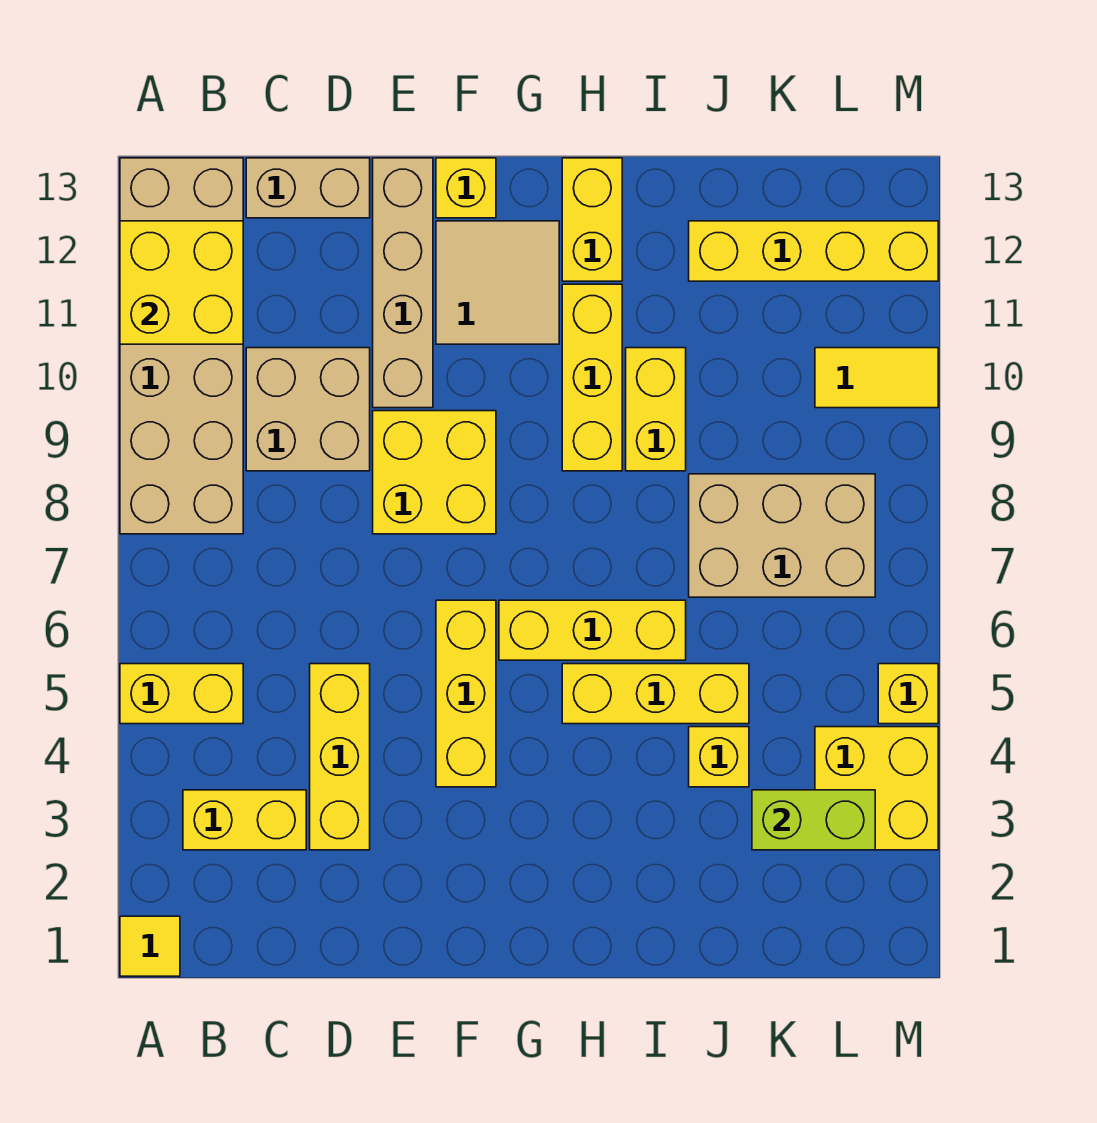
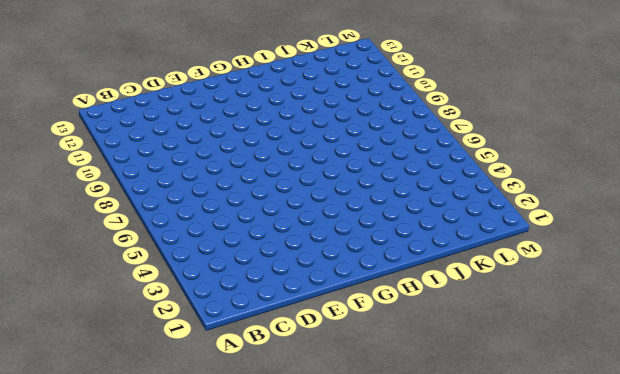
none -> yellow 1x1 tile [120,916,180,976]
none -> yellow 1x2 brick [120,664,243,724]
none -> tan 2x6 brick [120,158,243,534]

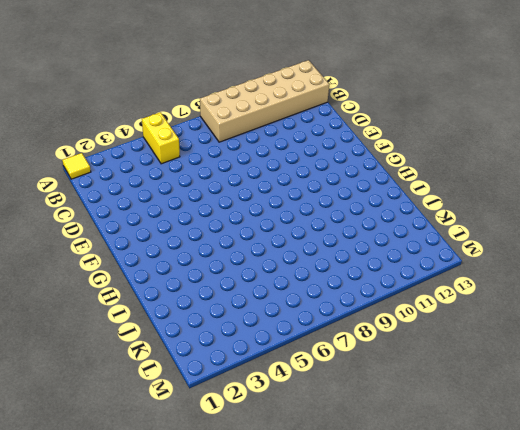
none -> yellow 1x2 brick [183,790,306,850]
none -> tan 2x2 brick [246,348,370,471]
none -> tan 1x2 brick [246,158,370,218]

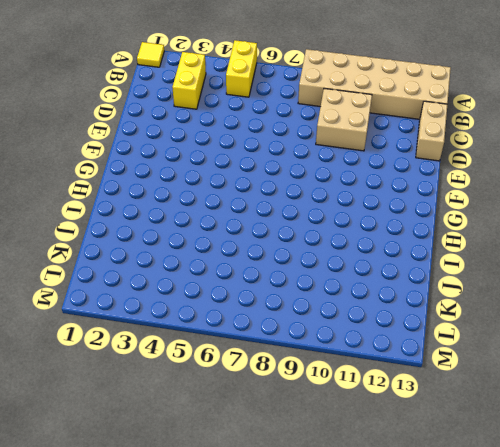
none -> yellow 1x3 brick [310,664,370,850]
none -> yellow 2x2 brick [373,411,496,534]
none -> tan 1x4 brick [373,158,433,408]

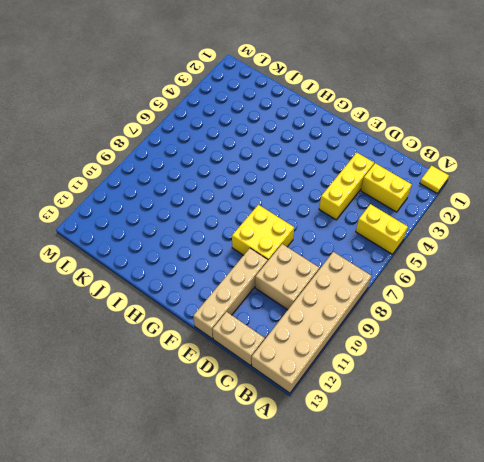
none -> yellow 1x3 brick [436,600,496,787]
none -> tan 2x2 tile [436,221,559,344]
none -> yellow 1x1 brick [436,158,496,218]

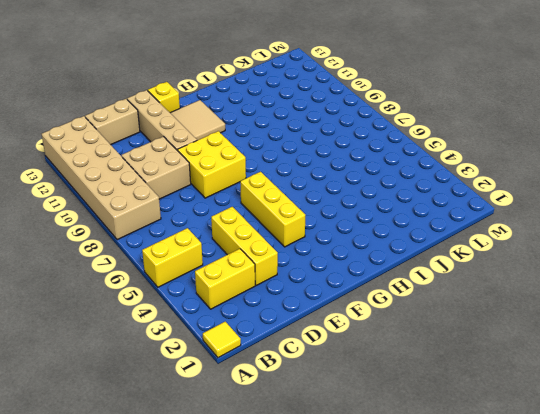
none -> yellow 1x3 brick [499,600,686,660]
none -> yellow 1x3 brick [562,664,749,724]
none -> yellow 1x3 brick [562,284,622,471]

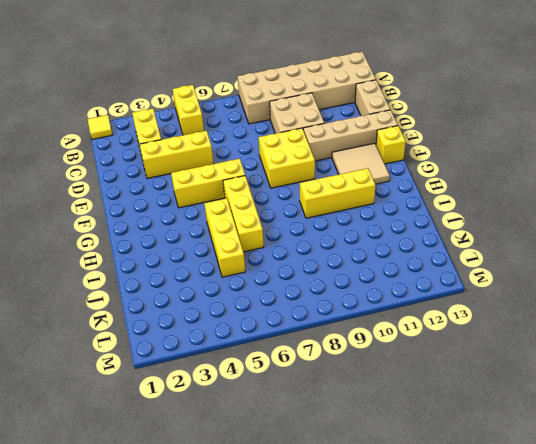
none -> yellow 1x2 brick [562,158,622,281]
none -> yellow 1x2 brick [626,348,686,471]
none -> yellow 1x1 brick [689,727,749,787]

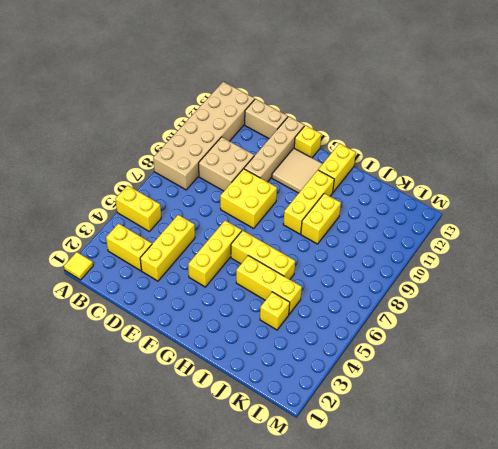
none -> tan 2x3 brick [689,474,875,597]
none -> yellow 1x4 brick [689,221,938,281]
none -> yellow 2x2 brick [815,727,938,850]

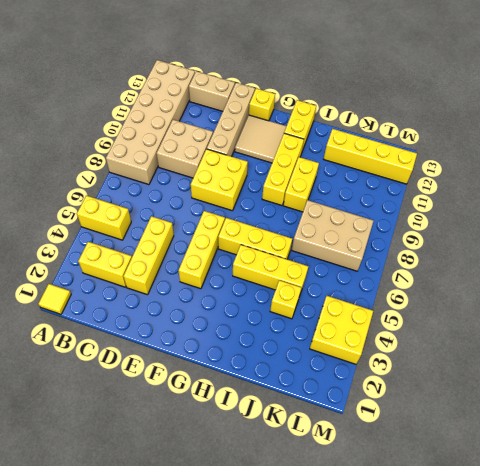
none -> yellow 1x2 tile [815,348,938,408]
none -> yellow 1x1 brick [878,664,938,724]
none -> yellow 2x2 brick [120,221,243,344]

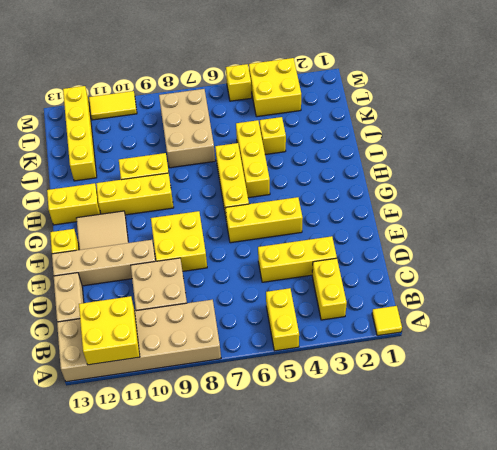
yellow 1x2 tile [89,91,137,120] -> yellow 1x2 tile turned to [815,348,938,408]
none -> lime 1x2 brick [752,790,875,850]

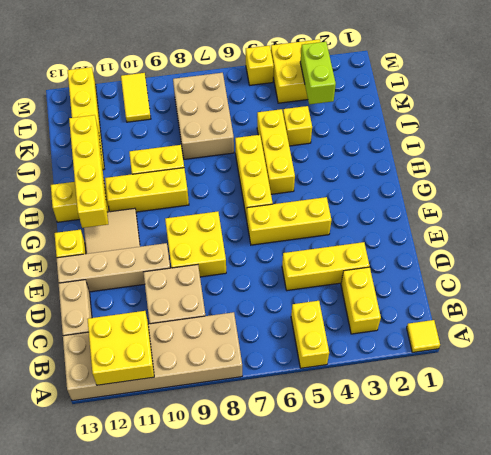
yellow 1x4 brick [69,115,108,228] -> none

